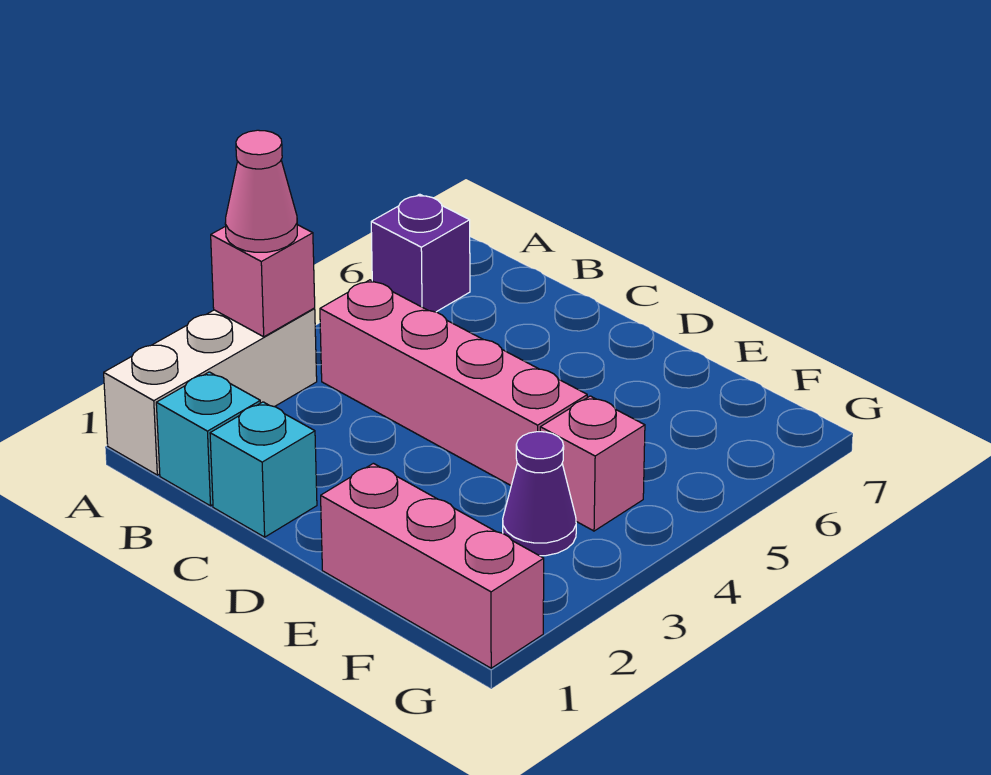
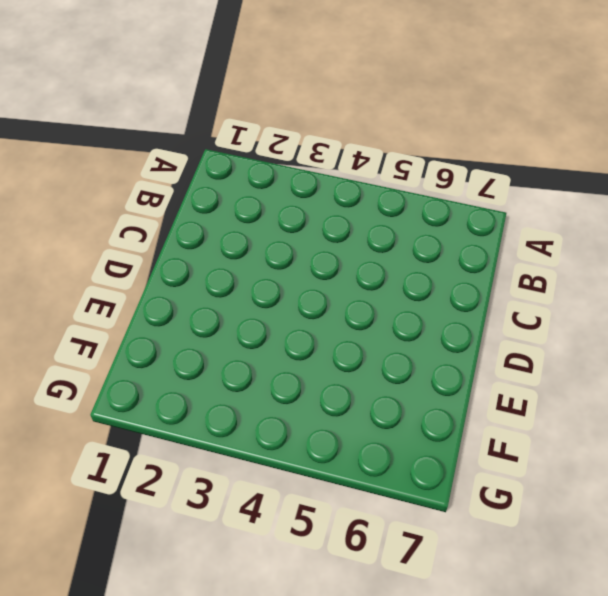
none -> white 1x3 brick [104,309,317,475]
none -> purple 1x1 brick [371,194,470,312]

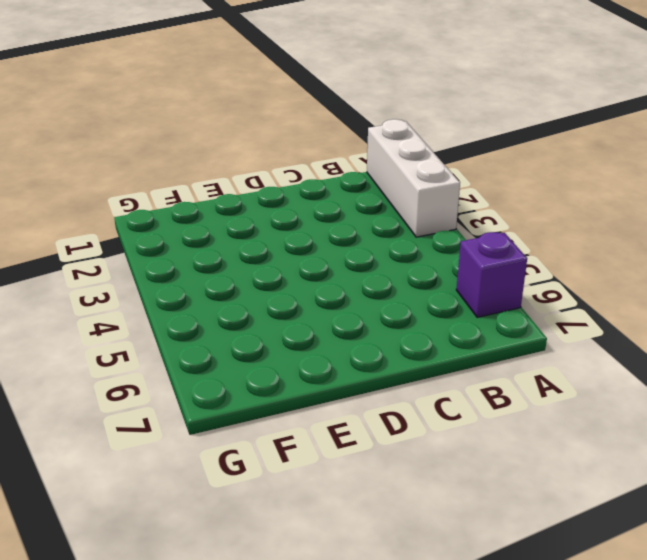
none -> cyan 1x1 brick [156,372,260,506]
none -> pink 1x4 brick [320,280,587,485]

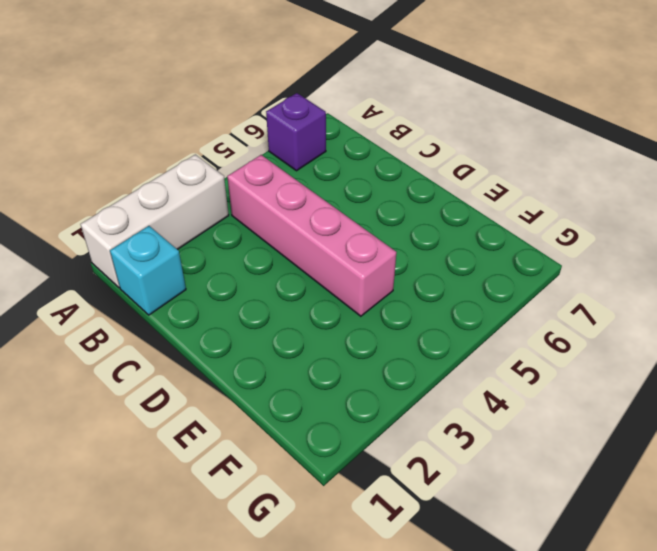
none -> cyan 1x1 brick [210,402,317,537]
none -> pink 1x3 brick [321,463,544,668]

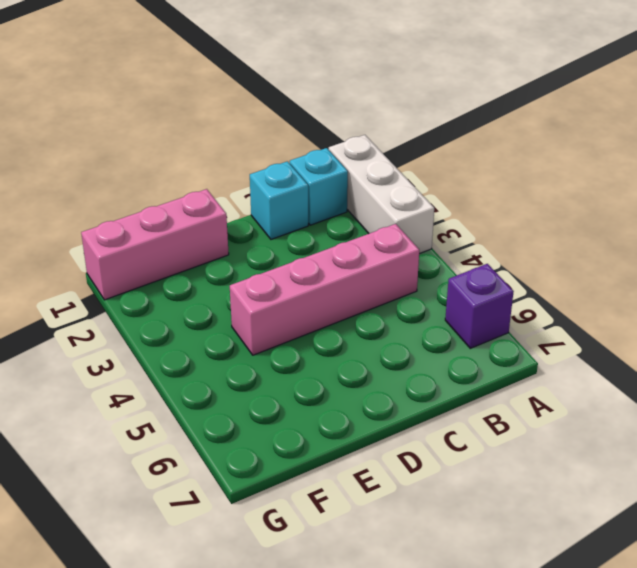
none -> purple 1x1 cone [503,432,576,556]
none -> pink 1x1 brick [540,396,645,531]

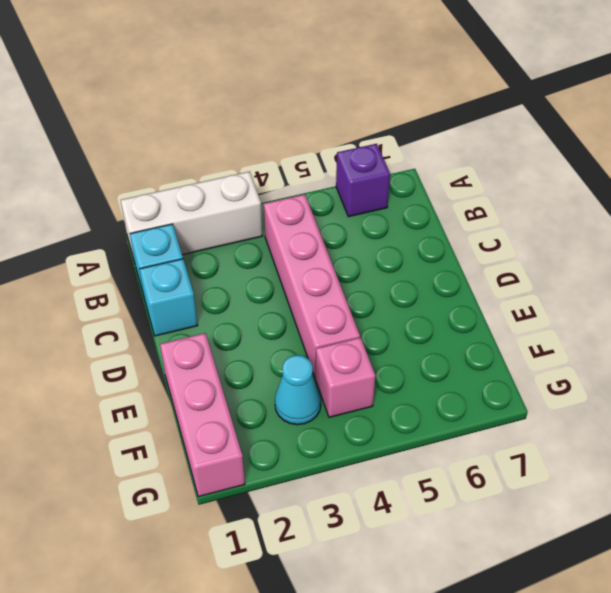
cyan 1x1 cone [275,355,321,425] -> purple 1x1 cone [503,432,576,556]
none -> pink 1x1 brick [211,225,315,337]
none -> pink 1x1 cone [225,130,297,252]

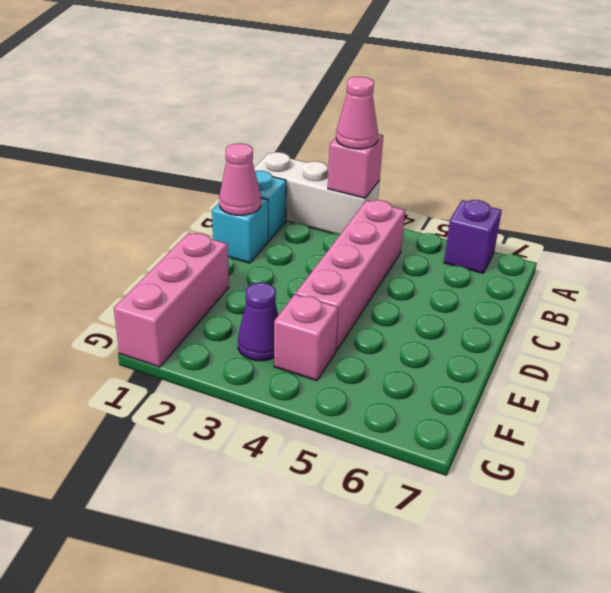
pink 1x1 cone [219,143,261,215] -> none

